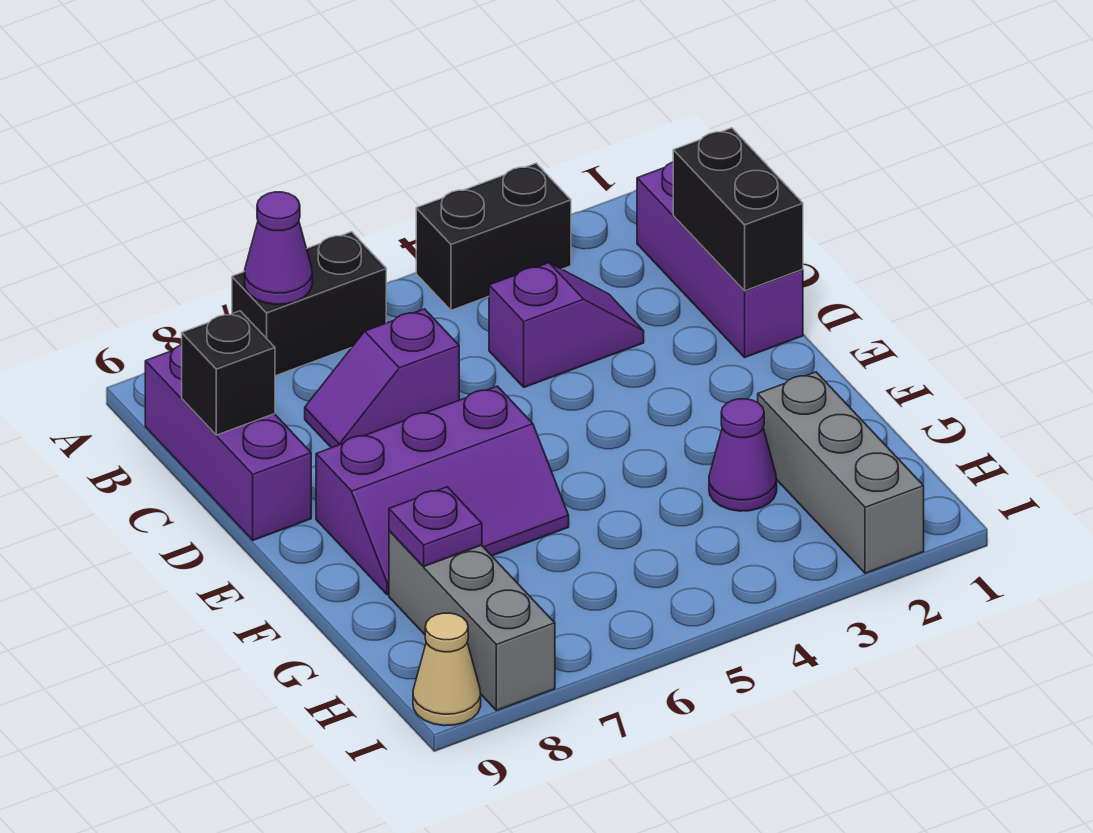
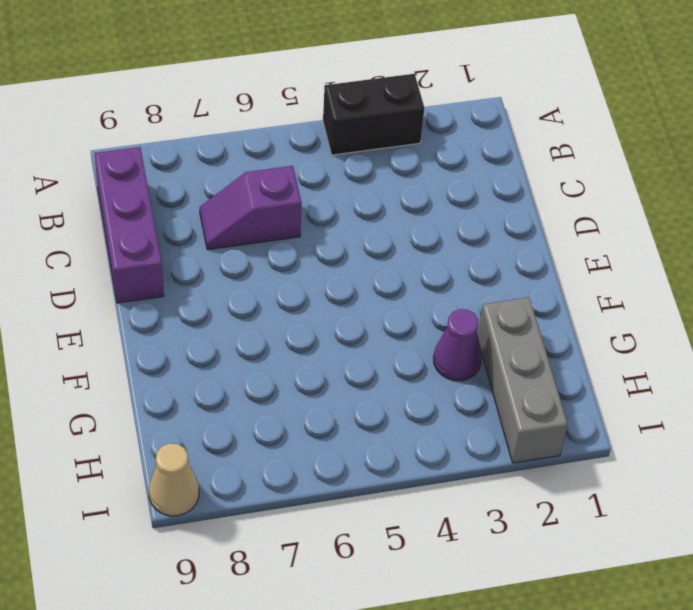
none -> black 1x2 brick [232,232,386,376]
none -> purple 1x3 brick [637,162,803,357]
none -> purple 1x2 slope [489,263,644,387]

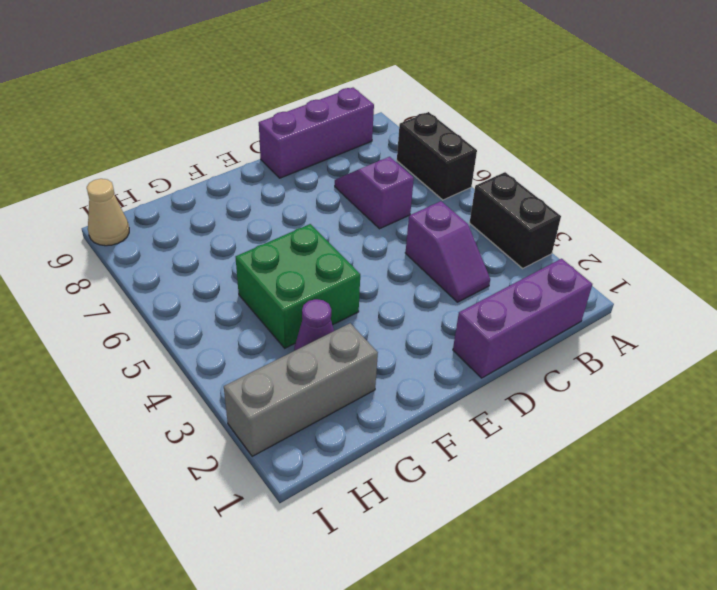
green 2x2 brick [236,224,360,348] -> none
none -> purple 2x3 slope [316,386,569,595]
none -> grey 1x3 brick [389,531,555,711]
none -> purple 1x1 cone [245,192,312,304]

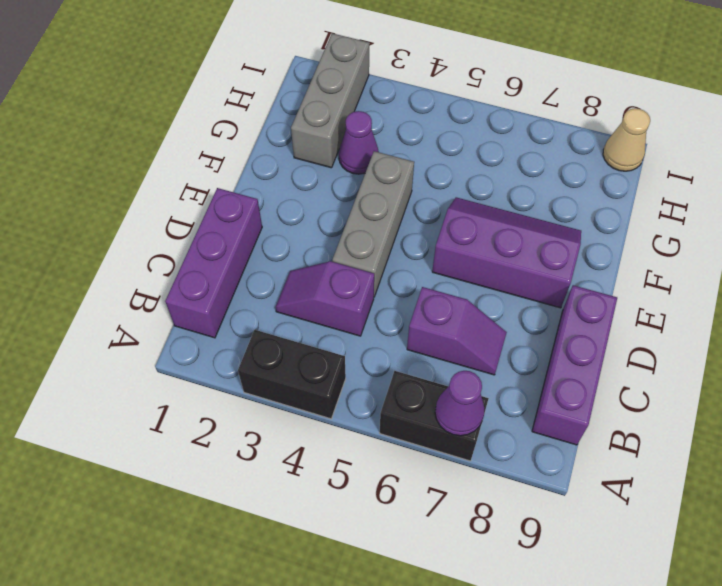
grey 1x3 brick [332,151,414,297] -> grey 1x3 brick moved to [389,531,555,711]
none -> black 1x2 brick [673,128,803,291]
none -> black 1x1 brick [182,311,275,435]
none -> purple 1x1 plate [389,487,482,566]

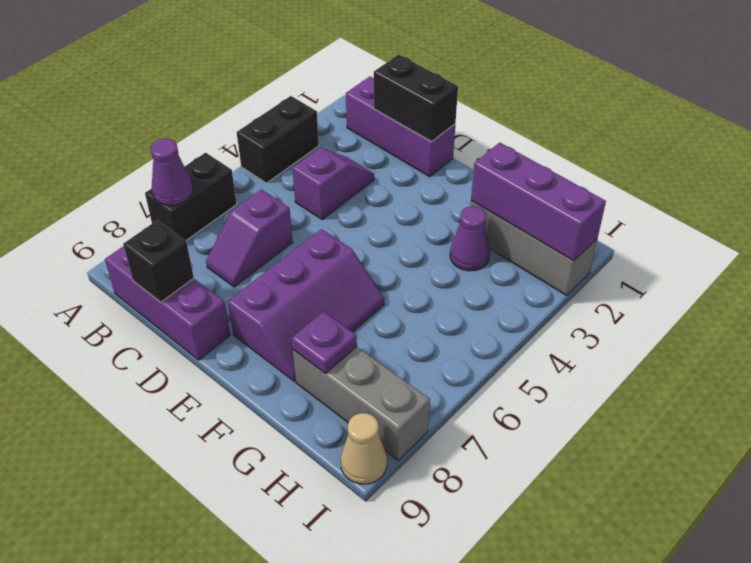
purple 1x3 brick [471,142,606,261] -> none

